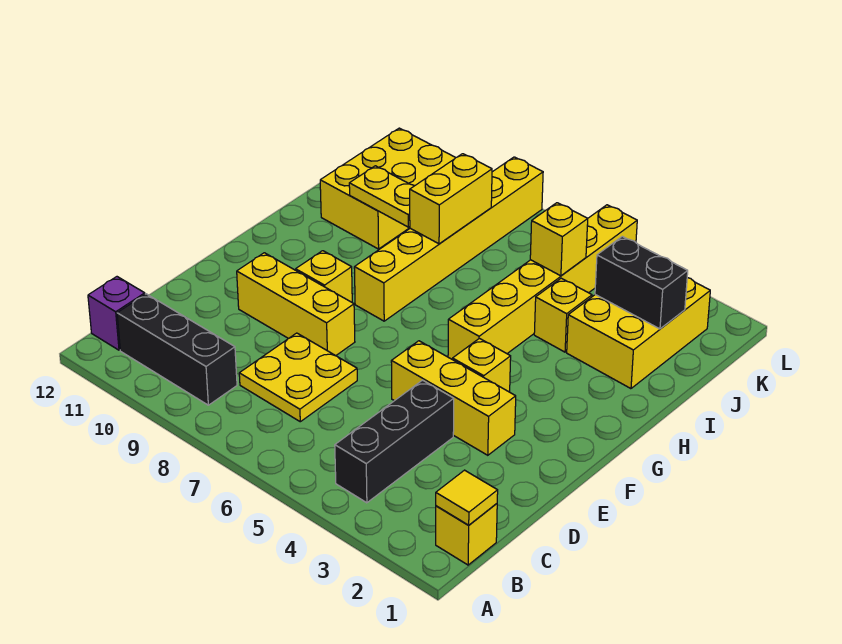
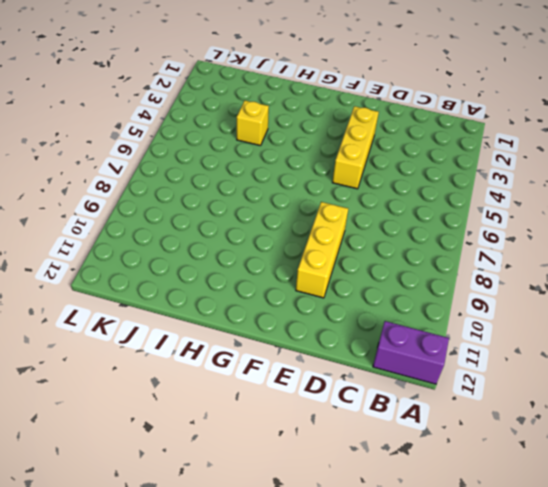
purple 1x2 brick [373,321,449,384] -> purple 1x1 brick [88,277,145,350]
none -> yellow 1x1 brick [436,504,497,565]
none -> black 1x3 brick [335,380,454,503]
none -> black 1x3 brick [117,294,237,405]

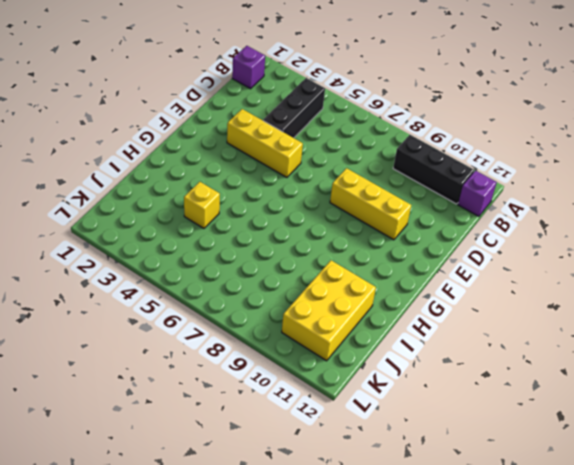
purple 1x1 brick [232,46,265,89] -> yellow 1x1 brick [436,504,497,565]
none -> yellow 2x2 plate [239,333,357,422]
none -> yellow 1x1 brick [453,338,511,392]
none -> yellow 1x1 brick [296,251,352,302]

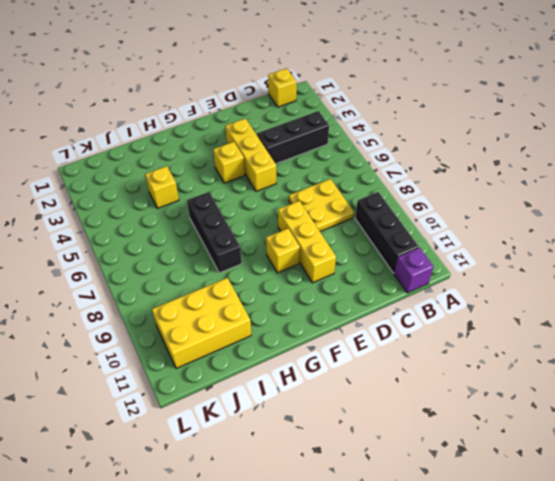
black 1x3 brick [187,192,242,273] -> yellow 1x6 brick [354,157,543,321]
none -> yellow 1x6 brick [448,205,637,360]
none -> yellow 2x3 brick [567,278,710,389]
none -> yellow 1x1 tile [436,470,498,525]

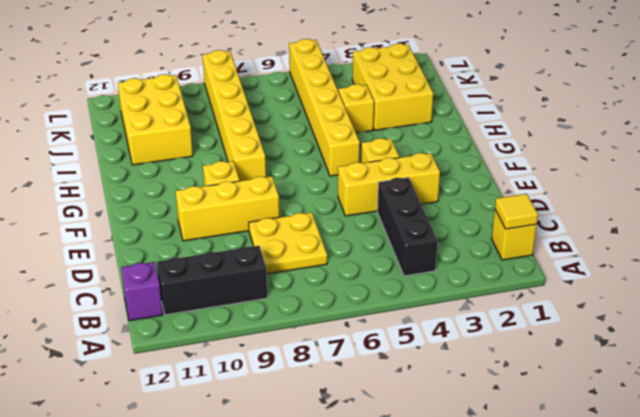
none -> yellow 1x2 brick [410,154,492,244]
none -> yellow 1x2 plate [349,166,414,227]
none -> black 1x2 brick [595,236,688,329]

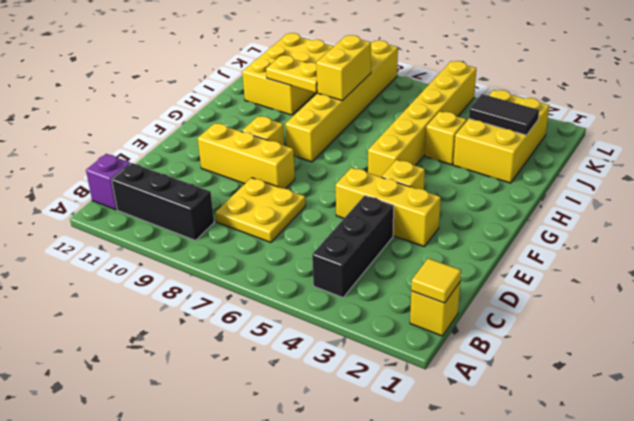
black 1x2 tile [469,94,539,135] -> black 1x2 brick [595,236,688,329]
none -> yellow 1x1 brick [530,203,588,276]

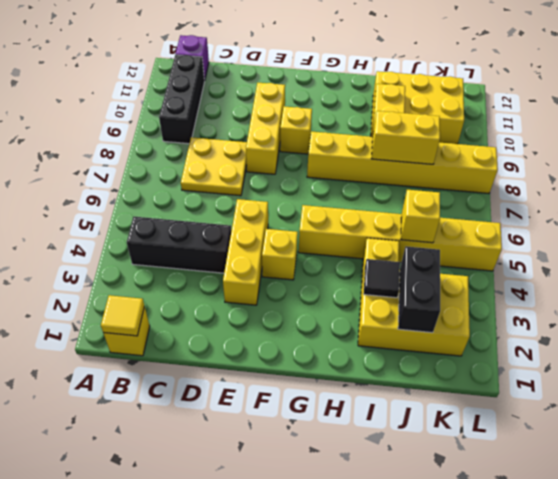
black 1x1 tile [363,259,400,298] -> none

